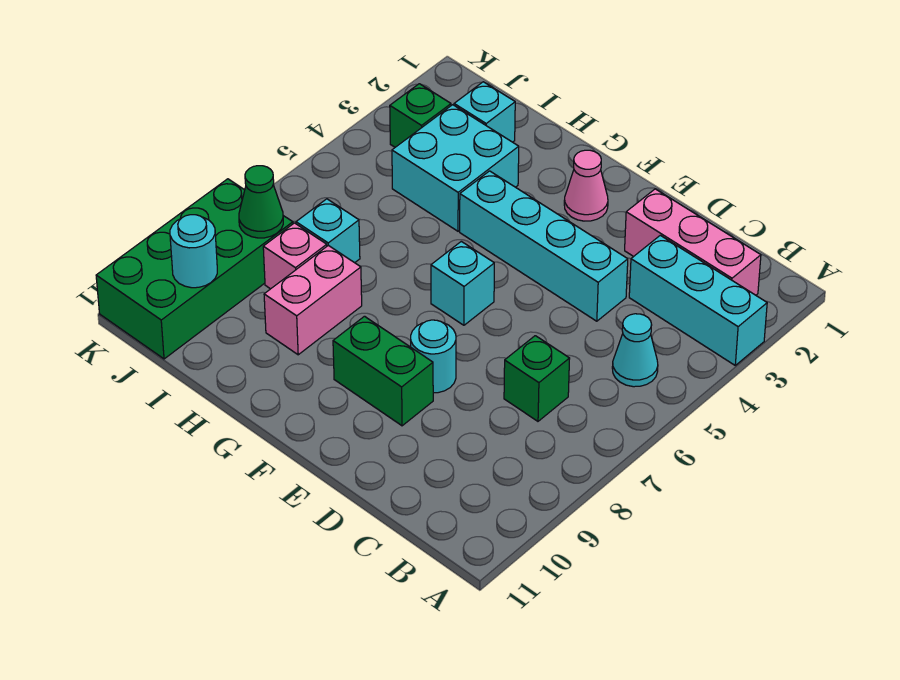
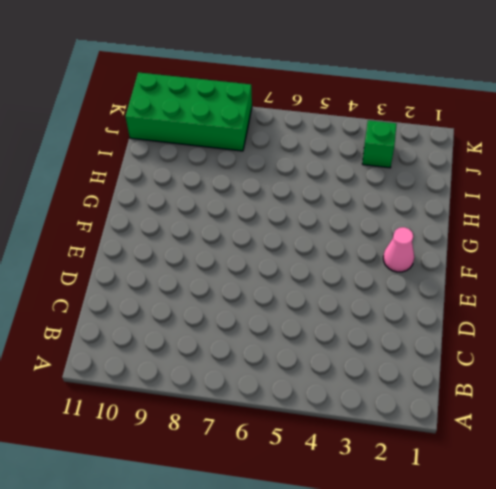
none -> cyan 1x3 brick [629,235,767,365]
none -> pink 1x3 brick [625,189,761,295]
none -> cyan 1x1 cone [612,314,658,387]

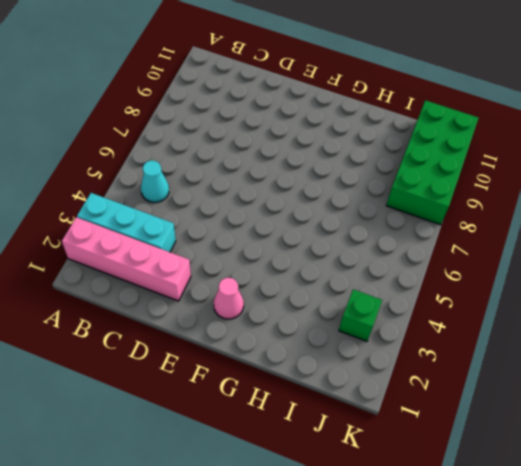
pink 1x4 brick [62,217,191,301] -> pink 1x3 brick [625,189,761,295]
none -> green 1x1 brick [504,336,570,421]
none -> cyan 1x4 brick [460,171,628,321]
none -> cyan 1x1 round brick [411,320,456,393]

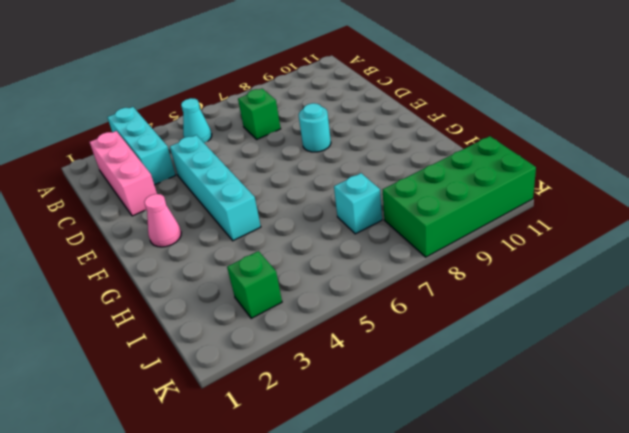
none -> green 1x2 brick [333,316,433,426]
none -> cyan 1x1 brick [431,241,494,325]
none -> cyan 2x2 brick [392,105,519,231]

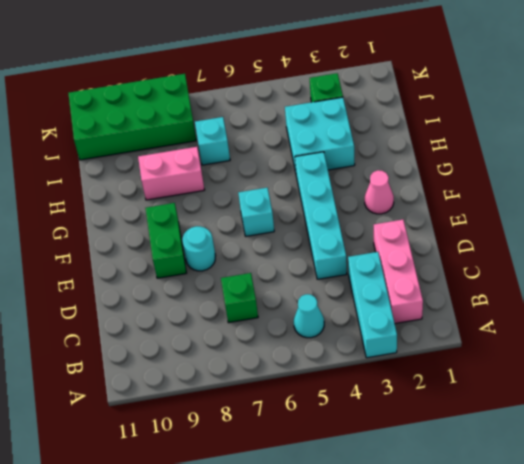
none -> cyan 1x1 brick [454,82,515,142]
none -> pink 1x1 brick [263,223,327,289]
none -> green 1x1 cone [239,166,283,238]

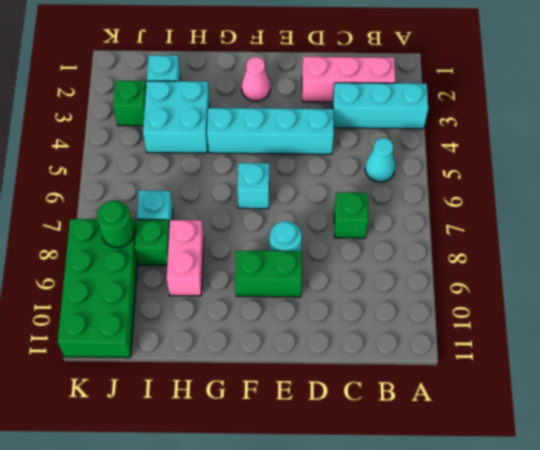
green 1x1 brick [135,220,170,265] -> pink 1x1 brick [263,223,327,289]
green 1x1 round brick [97,200,134,248] -> green 1x1 cone [239,166,283,238]
none -> cyan 1x1 round brick [170,215,217,288]

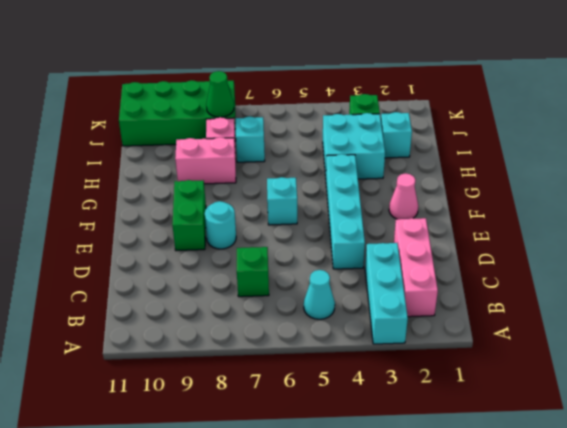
none -> cyan 1x1 round brick [170,215,217,288]

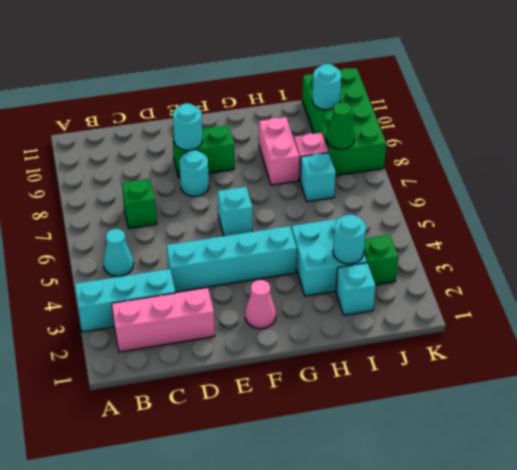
cyan 1x1 round brick [173,103,203,150] -> none
cyan 1x1 round brick [333,215,366,264] -> none

